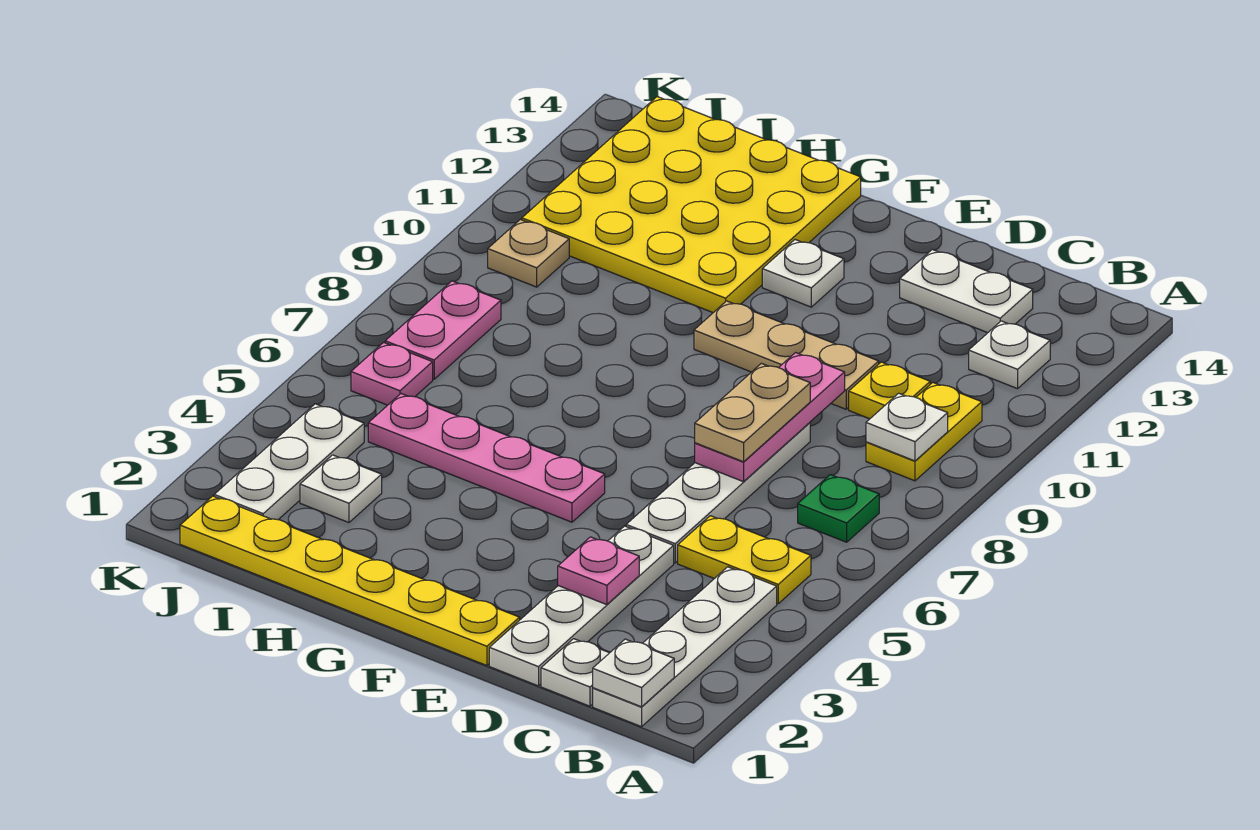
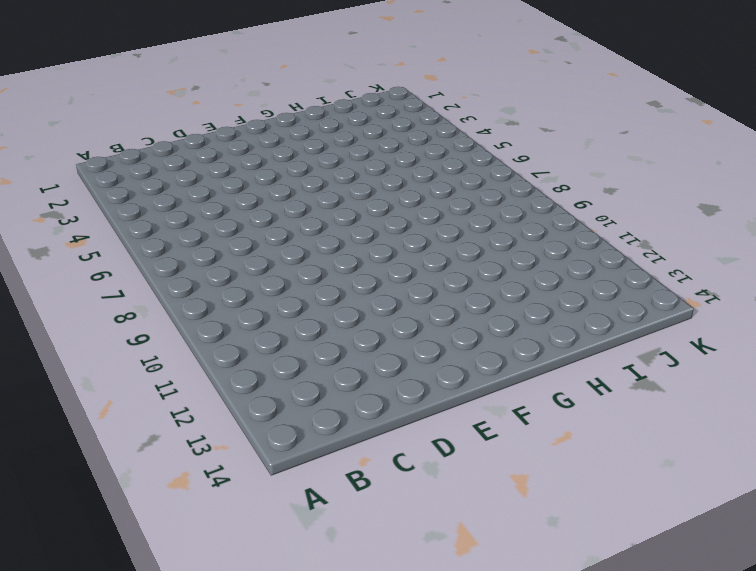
none -> white 1x4 plate [593,567,777,727]
none -> yellow 1x2 plate [678,516,811,604]
none -> green 1x1 plate [798,475,879,542]

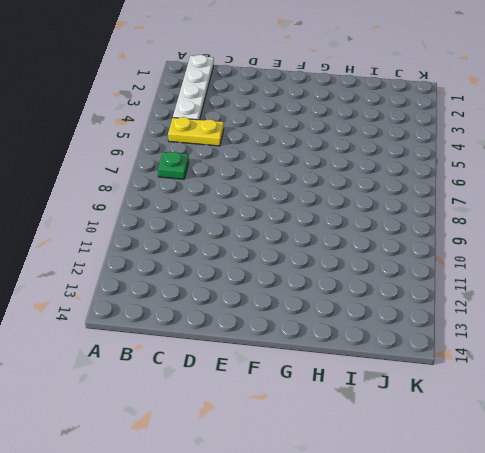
none -> yellow 1x2 plate [866,383,982,481]
none -> white 1x1 plate [969,321,1050,389]
none -> white 1x1 plate [541,639,609,706]

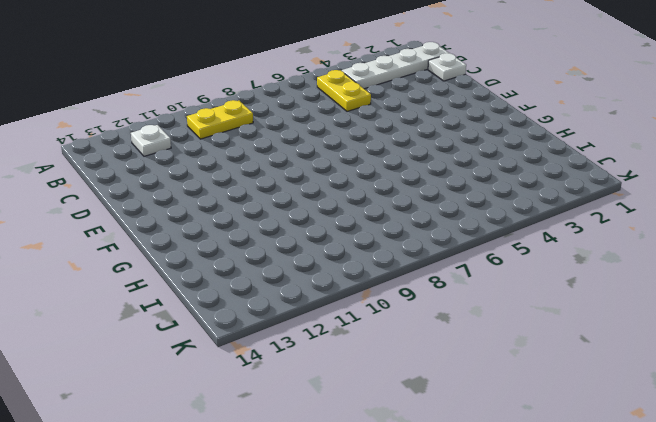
none -> green 1x1 plate [798,475,879,542]
none -> yellow 1x1 plate [849,362,930,419]
none -> white 1x2 plate [900,250,1033,333]

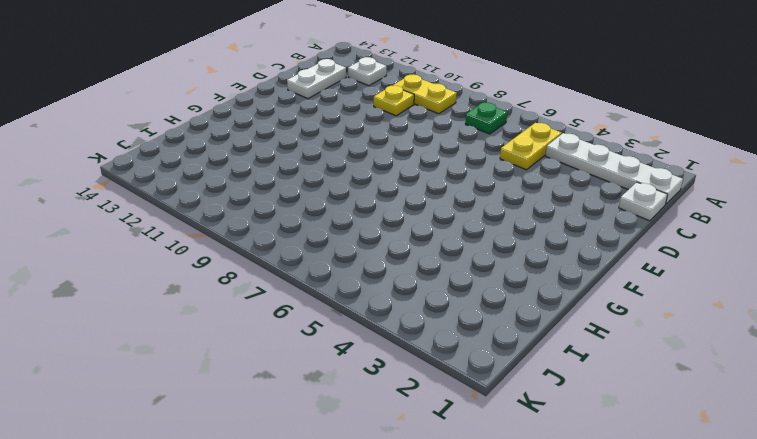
none -> white 1x4 plate [489,526,674,686]
none -> white 1x4 plate [626,423,810,563]
none -> tan 1x3 plate [694,301,879,409]

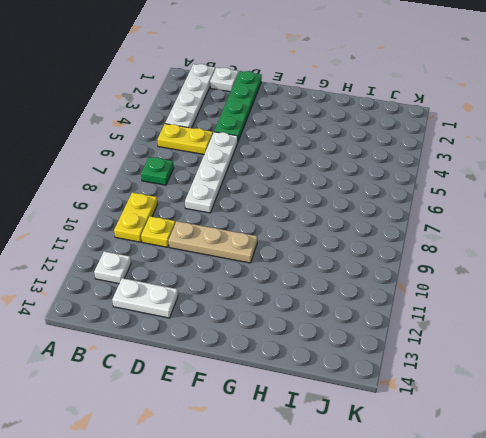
green 1x4 plate [214,71,262,141] -> white 1x4 plate [489,526,674,686]
none -> yellow 1x6 plate [180,496,520,666]
none -> pink 1x4 plate [368,394,605,522]
none -> white 1x1 plate [762,240,844,307]

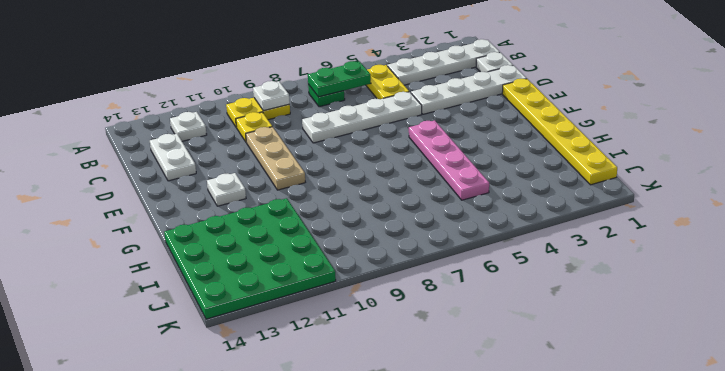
green 1x2 plate [308,61,371,97] -> none
green 4x4 plate [164,198,336,319] -> yellow 4x4 plate [522,97,861,313]
none -> white 1x1 plate [300,455,382,523]
none -> white 1x3 plate [214,404,364,520]
none -> pink 1x1 plate [351,342,433,405]

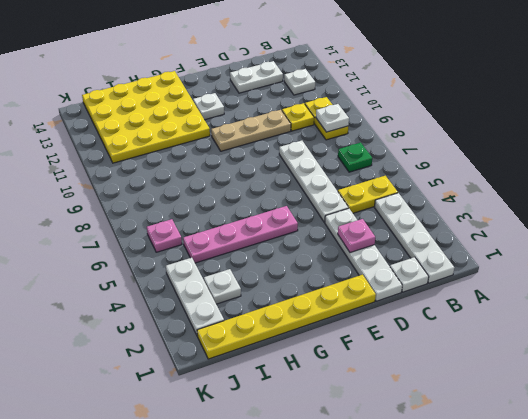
none -> pink 1x2 plate [385,281,501,379]
none -> tan 1x1 plate [488,219,569,287]
none -> white 1x1 plate [593,639,674,707]

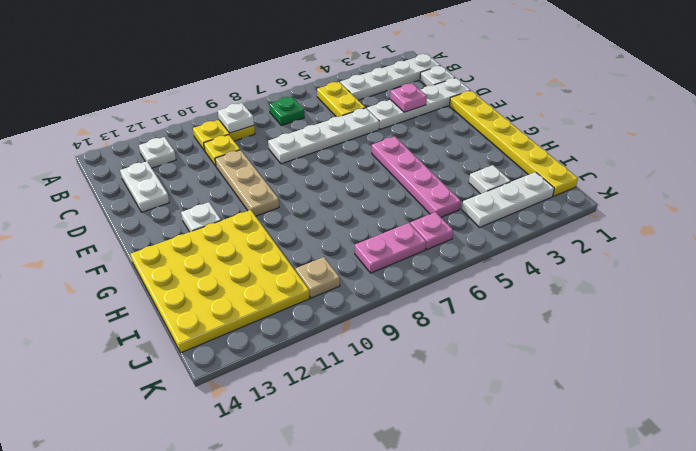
none -> white 1x1 plate [593,639,674,707]
none -> pink 1x3 plate [695,353,845,482]
none -> tan 1x2 plate [695,363,810,462]

